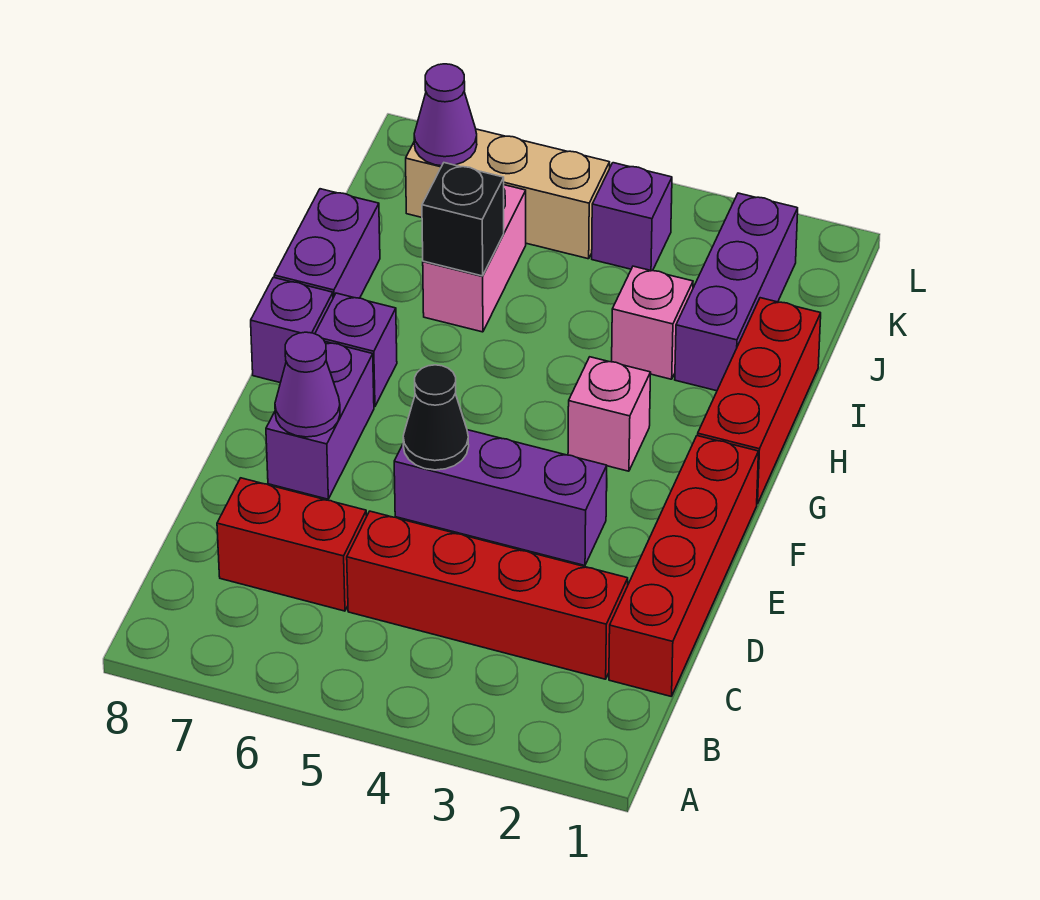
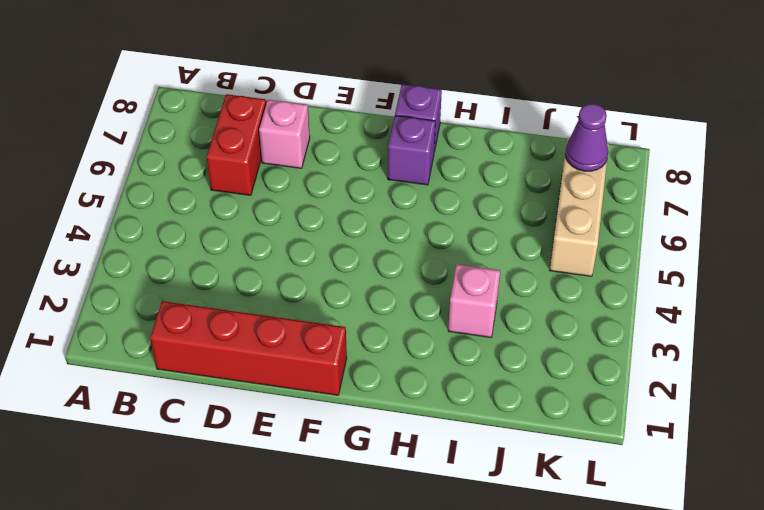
pink 1x1 brick [259,100,310,168] -> pink 1x1 brick moved to [568,357,651,471]
none -> red 1x4 brick [347,511,628,679]
none -> purple 1x3 brick [394,430,607,566]
none -> purple 1x2 brick [266,342,374,499]

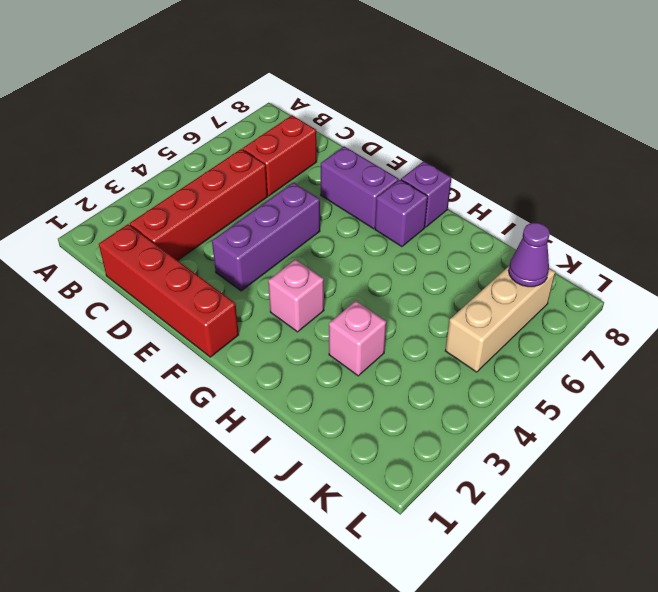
none -> red 1x3 brick [698,298,821,504]
none -> purple 1x2 brick [274,189,380,298]
none -> purple 1x3 brick [675,193,798,391]

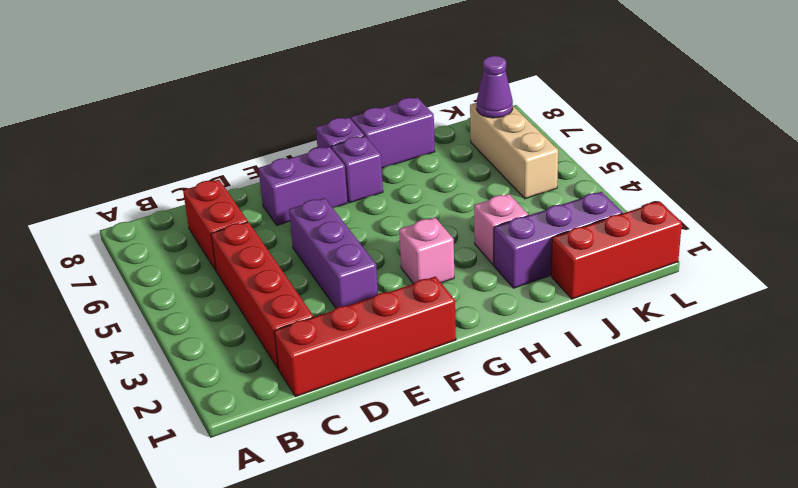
red 1x3 brick [551,201,682,299] -> red 1x3 brick moved to [698,298,821,504]
none -> pink 1x2 brick [423,185,526,332]
none -> purple 1x1 brick [592,163,672,271]
none -> black 1x1 cone [403,365,469,470]

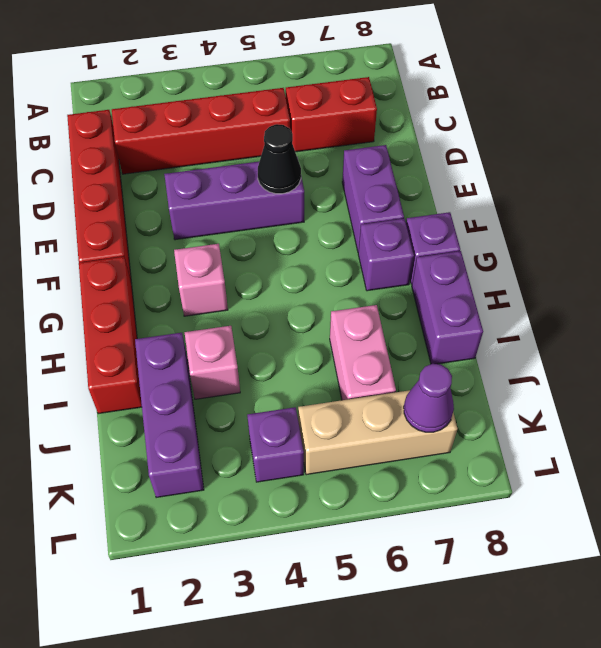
none -> purple 1x1 cone [275,332,340,437]
none -> black 1x1 brick [422,163,504,276]

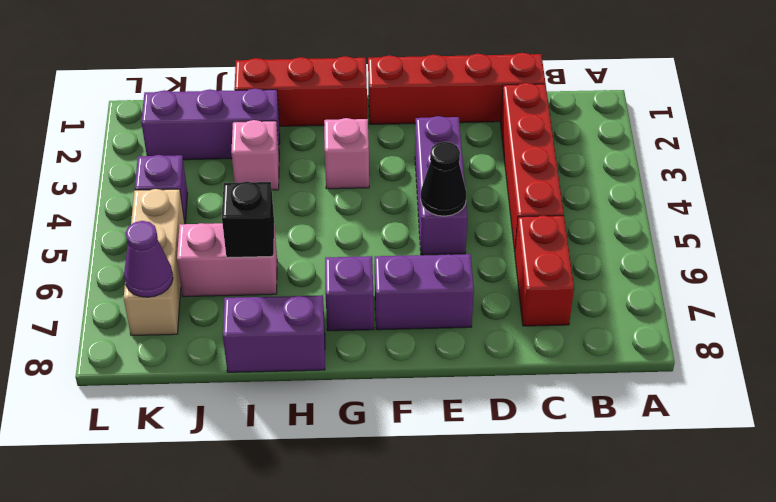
none -> purple 1x1 brick [251,277,333,383]
none -> purple 1x1 cone [275,332,340,437]

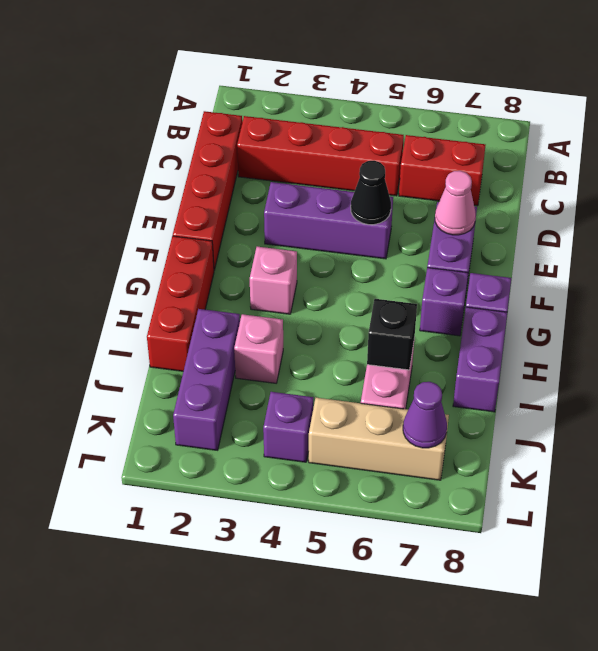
pink 1x1 cone [435,171,476,235] -> purple 1x1 cone [275,332,340,437]

